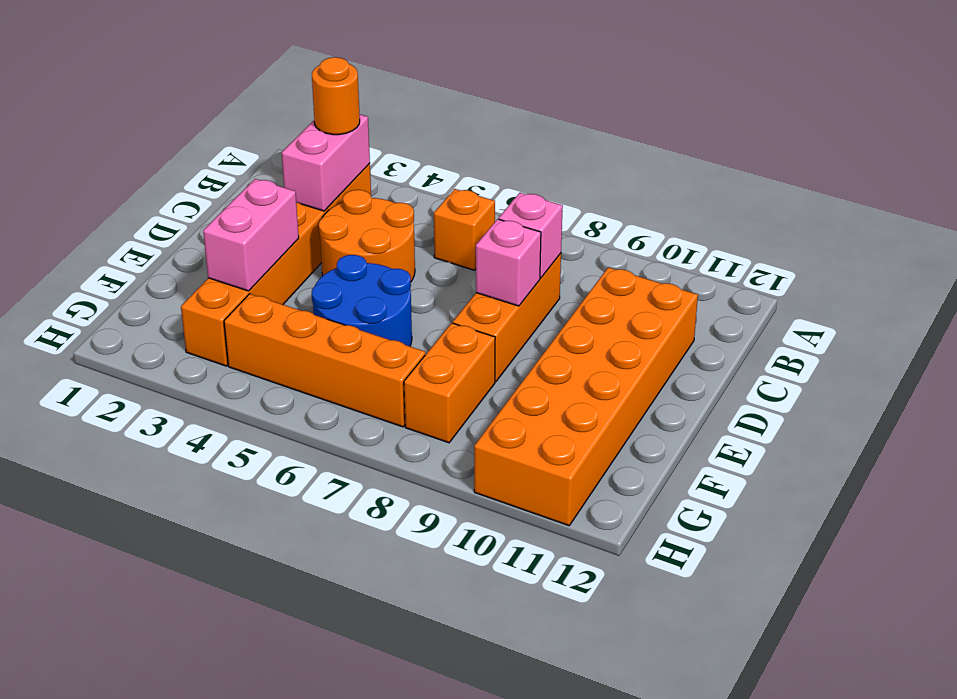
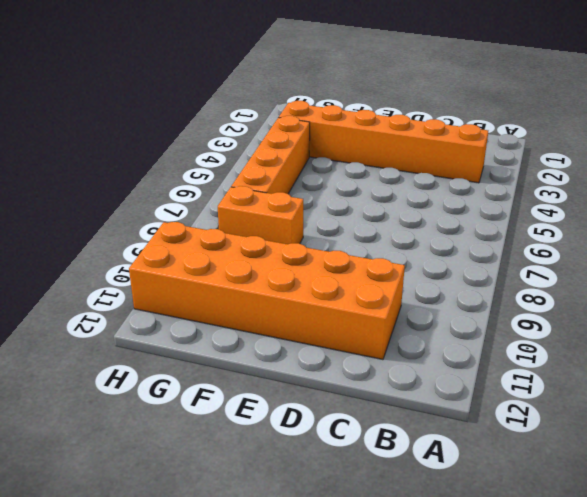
none -> orange 1x1 brick [434,189,495,270]
none -> orange 2x2 round brick [319,190,415,281]
none -> orange 1x3 brick [453,253,561,382]

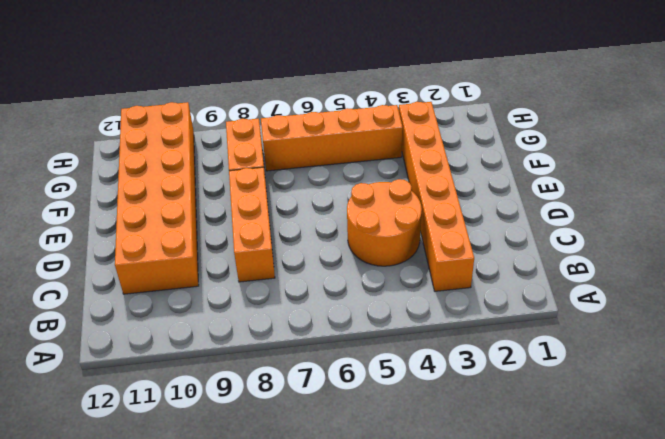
none -> orange 1x1 brick [434,189,495,270]
none -> blue 2x2 round brick [312,255,412,346]
none -> pink 1x2 brick [282,115,370,211]

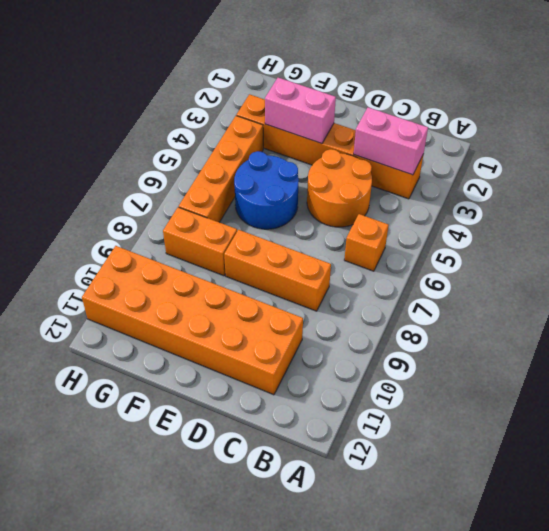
none -> pink 1x1 brick [499,193,563,278]
none -> pink 1x1 brick [476,219,541,306]
none -> orange 1x1 round brick [312,57,360,135]

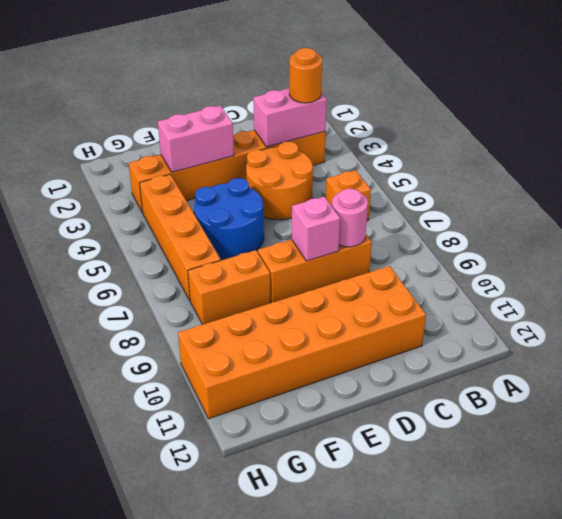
pink 1x1 round brick [332,189,368,247] -> pink 1x1 brick [499,193,563,278]

